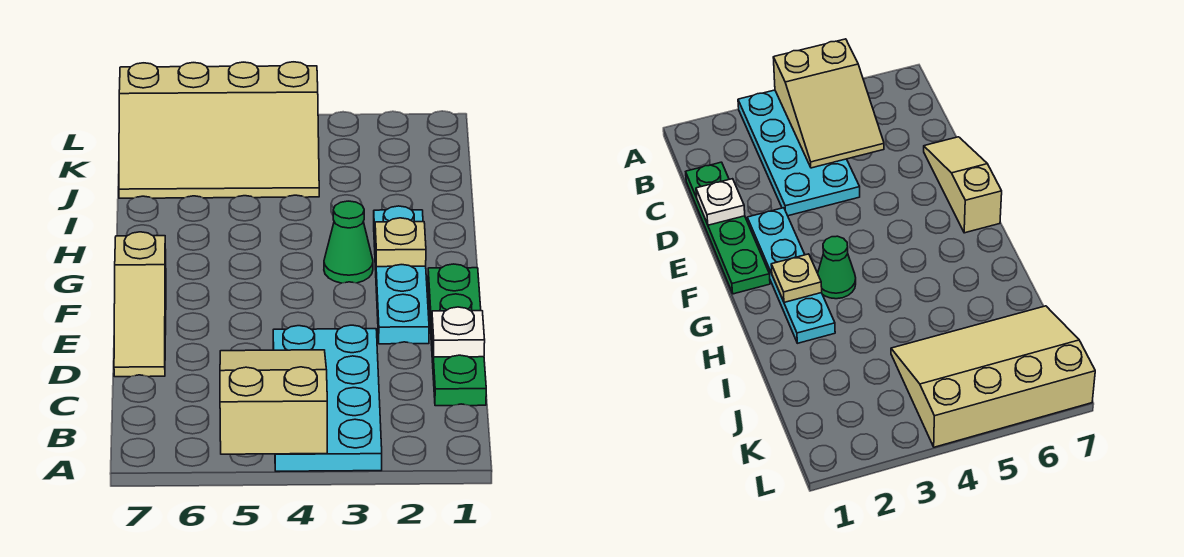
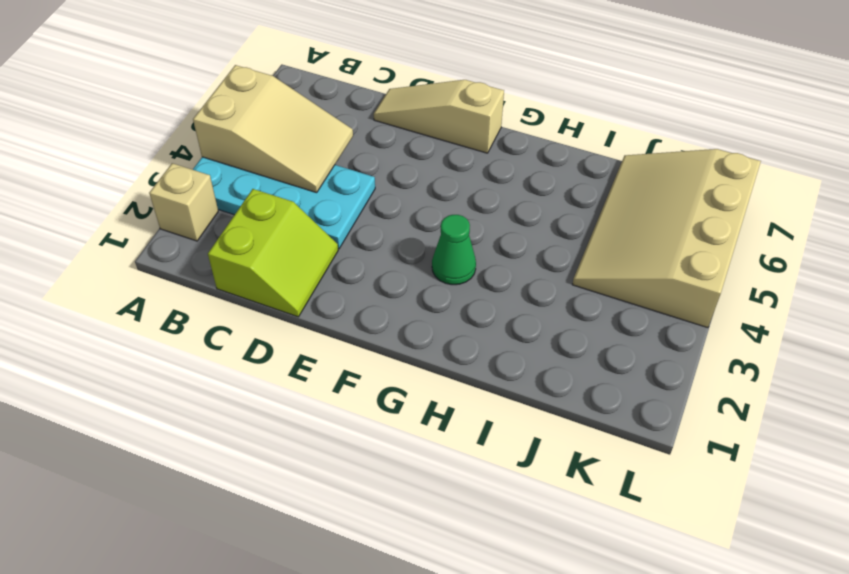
tan 1x1 brick [149,163,218,241] -> none
lime 2x2 slope [208,189,338,317] -> green 1x4 plate [428,264,486,406]
none -> cyan 1x4 plate [374,206,429,344]
none -> white 1x1 plate [432,307,485,357]

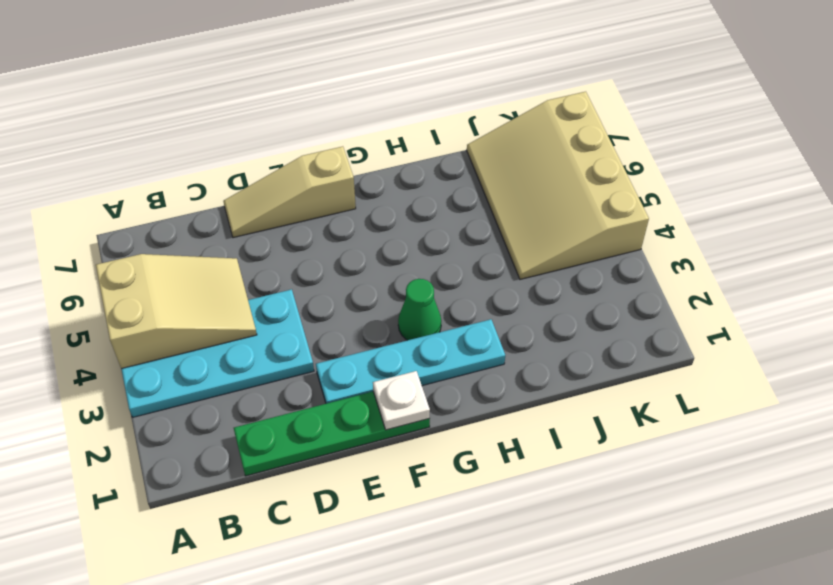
white 1x1 plate [373,371,430,430] -> white 1x1 plate moved to [432,307,485,357]
none -> tan 1x1 plate [375,218,426,267]

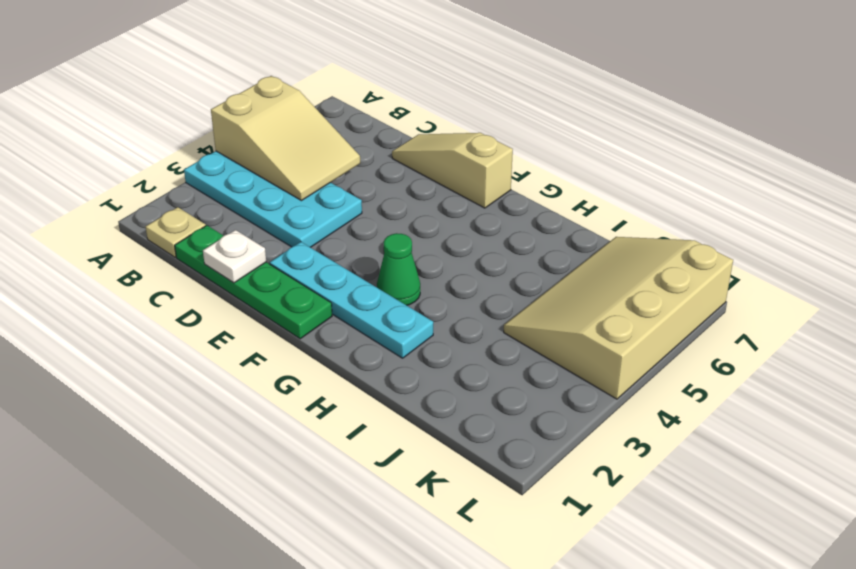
tan 1x1 plate [146,207,206,257] -> tan 1x1 plate moved to [375,218,426,267]

